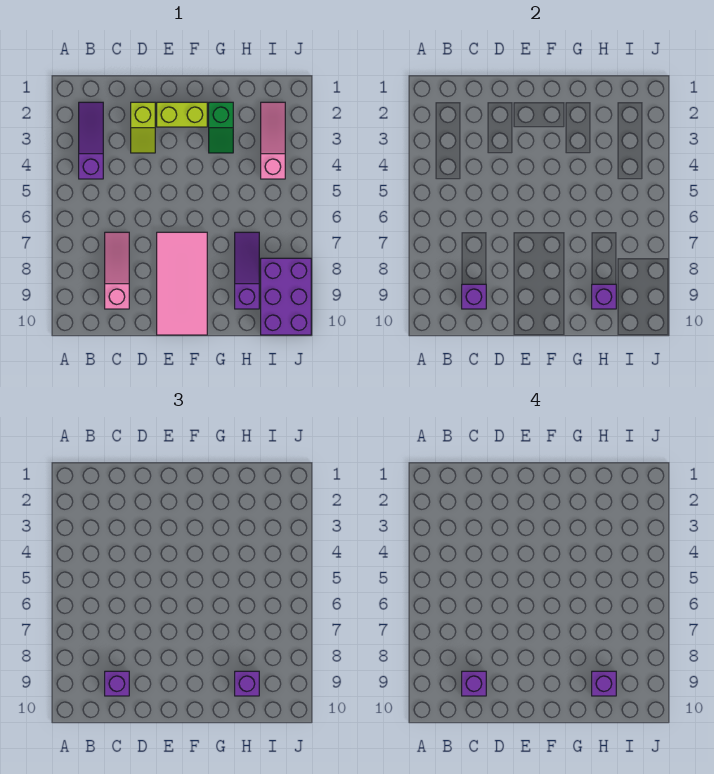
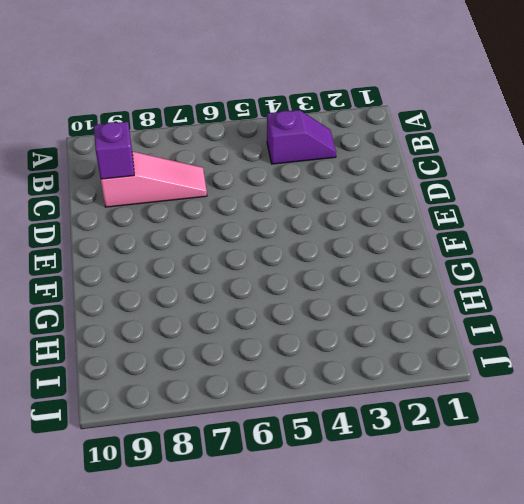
purple 1x2 slope [267,110,336,164] -> purple 1x3 slope [79,102,103,179]
none -> lime 1x2 slope [131,102,155,153]
none -> lime 1x2 brick [157,102,207,127]
none -> pink 2x4 tile [157,232,207,335]

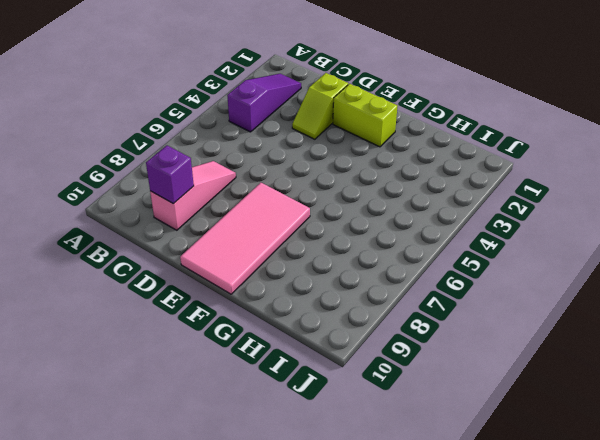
none -> green 1x2 slope [209,102,233,153]
none -> purple 1x3 slope [235,232,259,309]
none -> pink 1x3 slope [261,102,285,179]

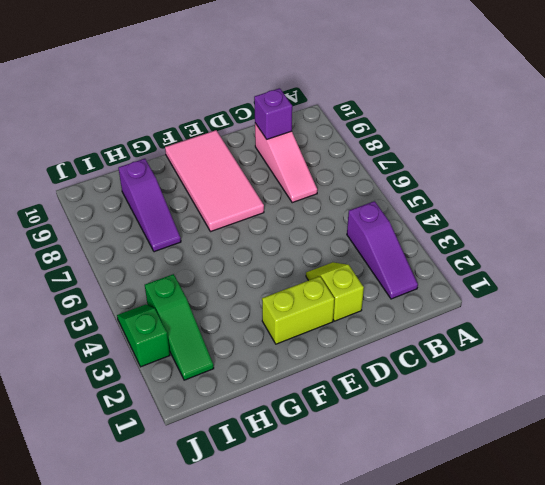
green 1x3 slope [145,274,214,380] -> pink 1x3 slope [261,102,285,179]
green 1x2 slope [117,305,170,367] -> green 1x2 slope moved to [209,102,233,153]
none -> purple 2x3 brick [261,258,311,335]
none -> purple 1x1 brick [592,284,616,309]
none -> purple 1x1 brick [105,671,129,696]

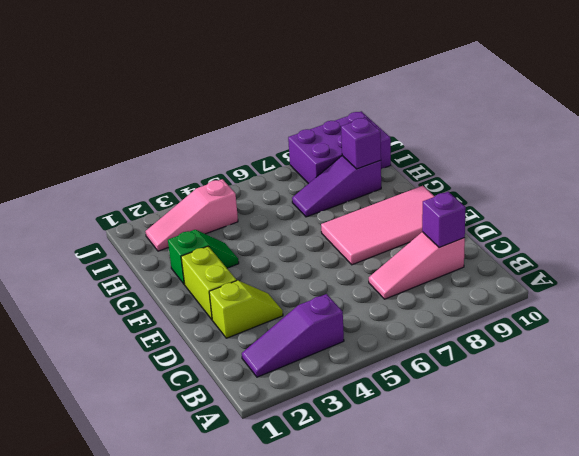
none -> purple 1x1 brick [105,671,129,696]
none -> purple 1x1 brick [235,671,259,696]
none -> purple 1x1 brick [462,671,486,696]

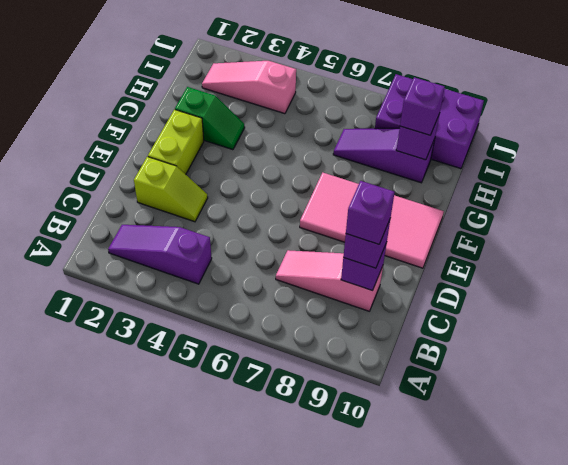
none -> purple 1x1 brick [592,671,616,696]

